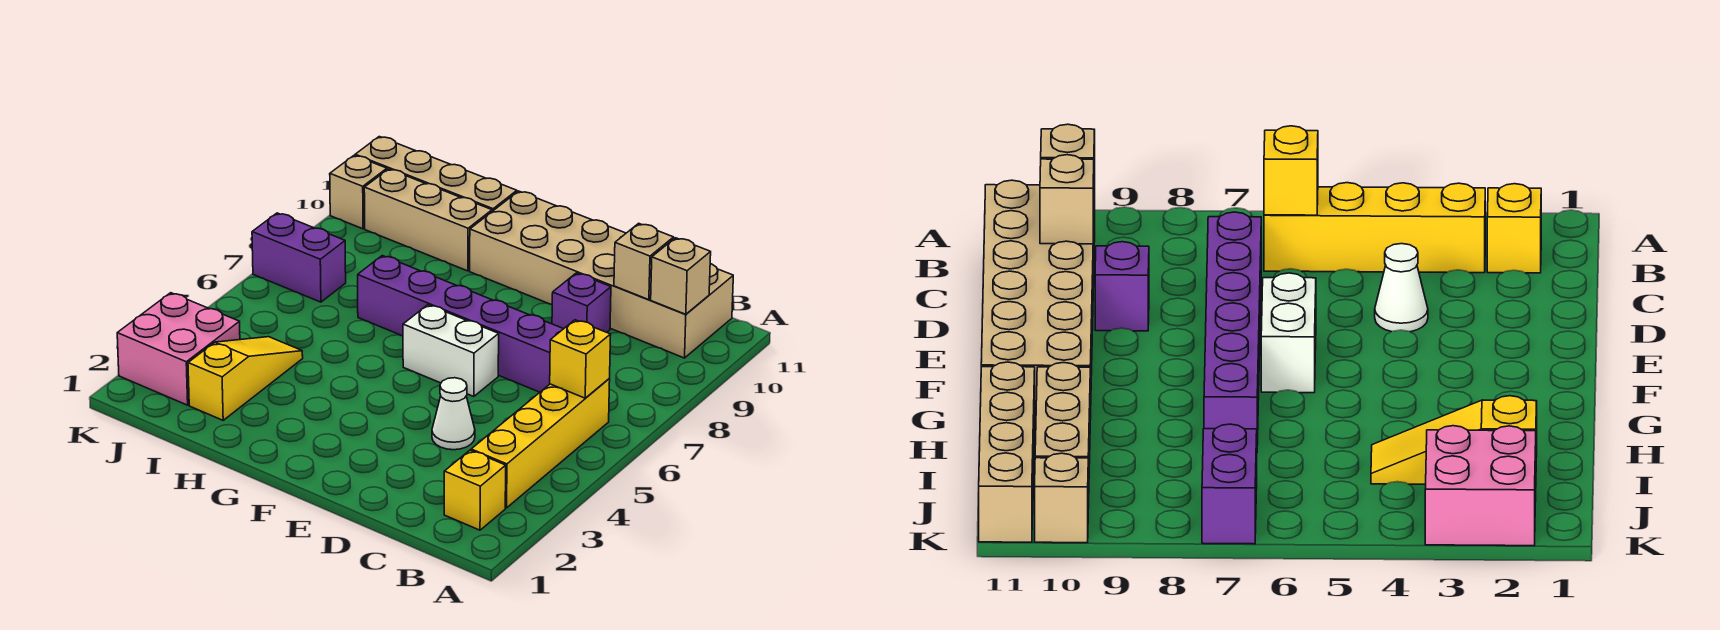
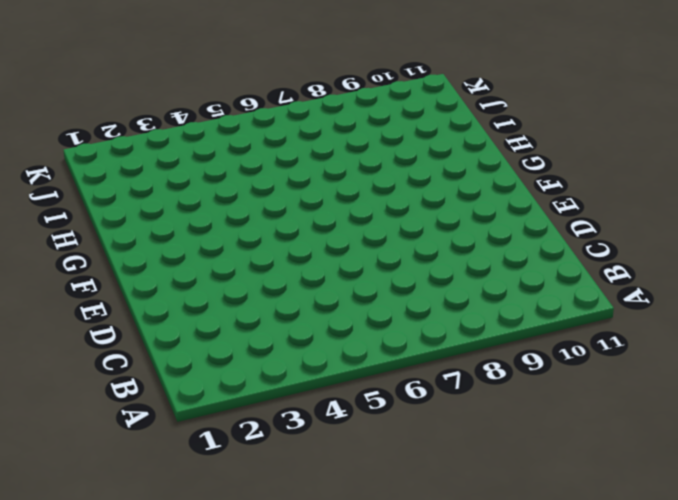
none -> yellow 1x1 brick [444,450,506,530]
none -> yellow 1x4 brick [471,379,610,508]
none -> tan 2x6 brick [470,191,733,358]

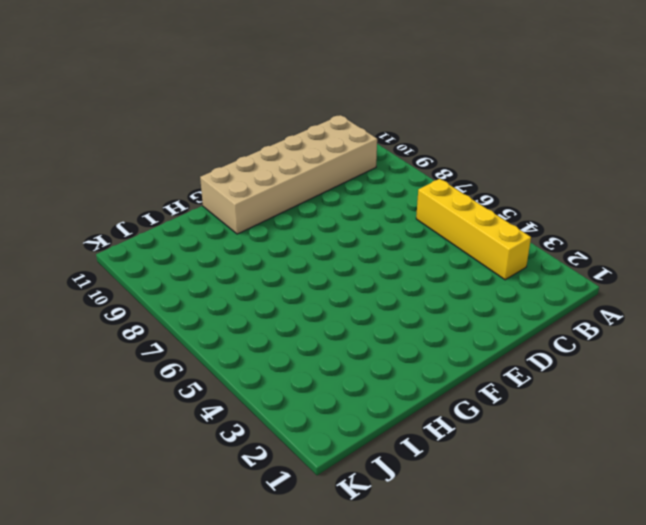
none -> yellow 1x1 brick [444,450,506,530]
none -> purple 1x6 brick [358,256,563,392]
none -> white 1x1 cone [432,378,475,450]

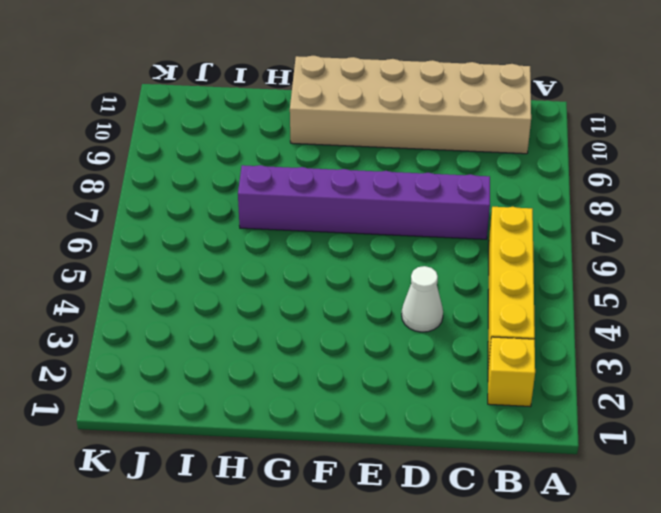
none -> purple 1x1 brick [552,273,611,332]
none -> white 1x2 brick [403,305,499,397]
none -> tan 1x3 brick [364,169,492,271]

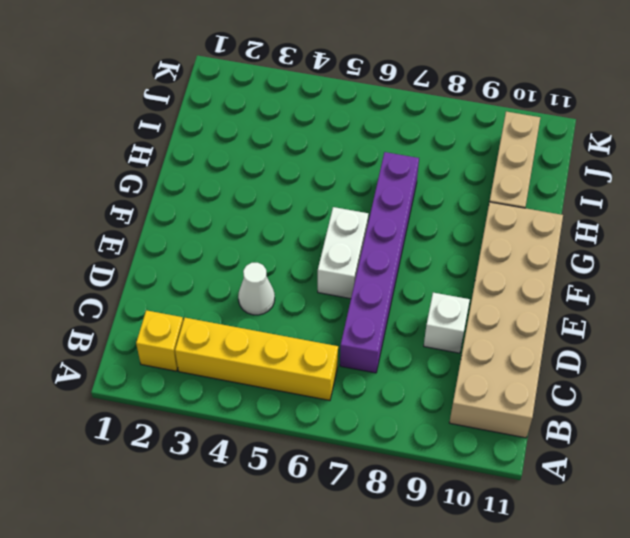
white 1x1 brick [424,293,470,353] -> purple 1x1 brick [552,273,611,332]
none -> tan 1x4 brick [355,137,517,211]
none -> yellow 1x3 slope [188,337,303,420]
none -> pink 2x2 brick [117,293,240,405]

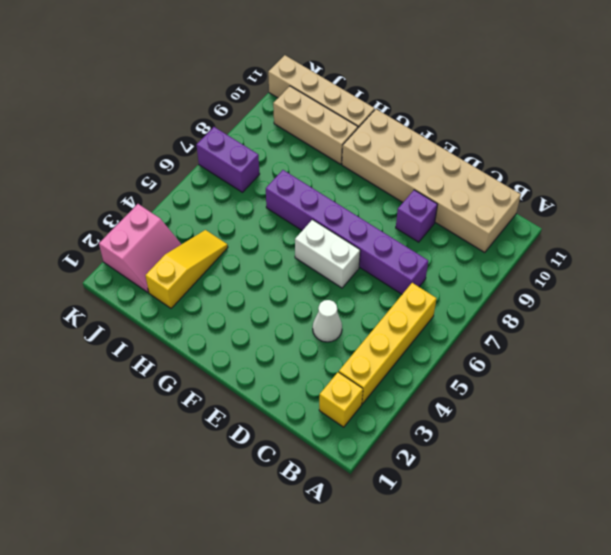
pink 2x2 slope [99,204,181,292] -> pink 2x2 brick [117,293,240,405]
none -> tan 1x1 brick [330,155,387,229]
none -> yellow 1x1 brick [550,320,611,398]
none -> tan 1x1 brick [651,238,711,314]

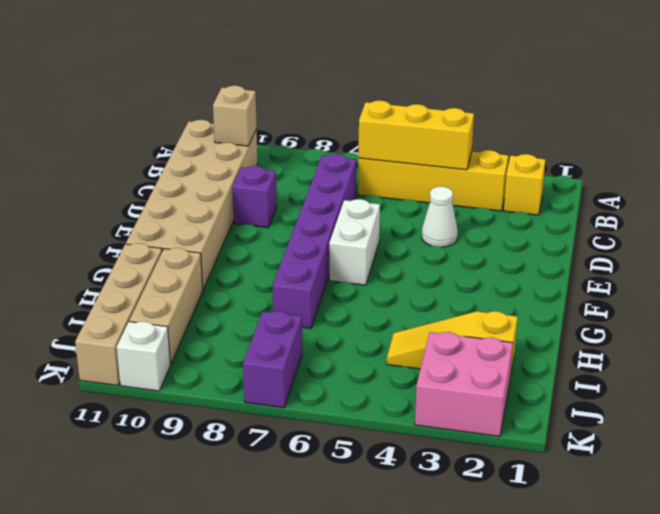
yellow 1x3 brick [358,101,474,170] -> yellow 1x1 brick [550,320,611,398]
white 1x1 brick [117,322,171,391] -> tan 1x1 brick [330,155,387,229]
none -> tan 1x1 brick [614,223,674,300]

